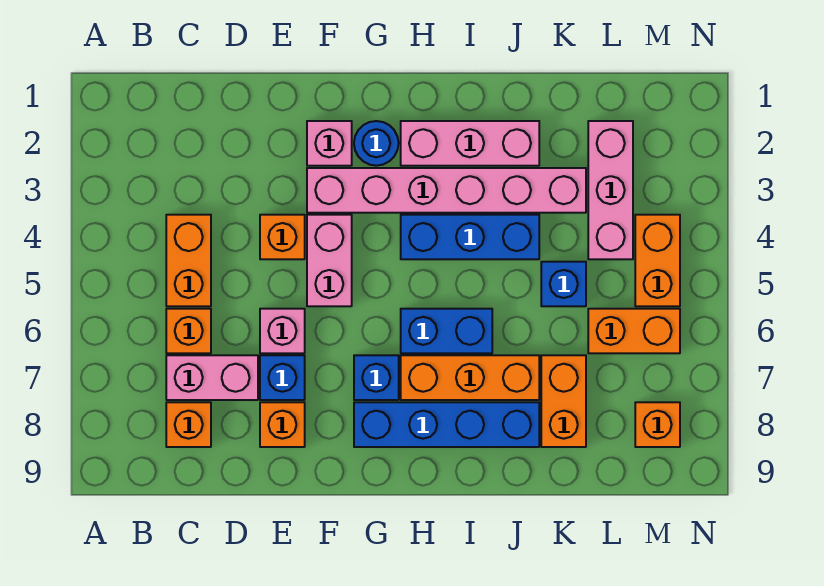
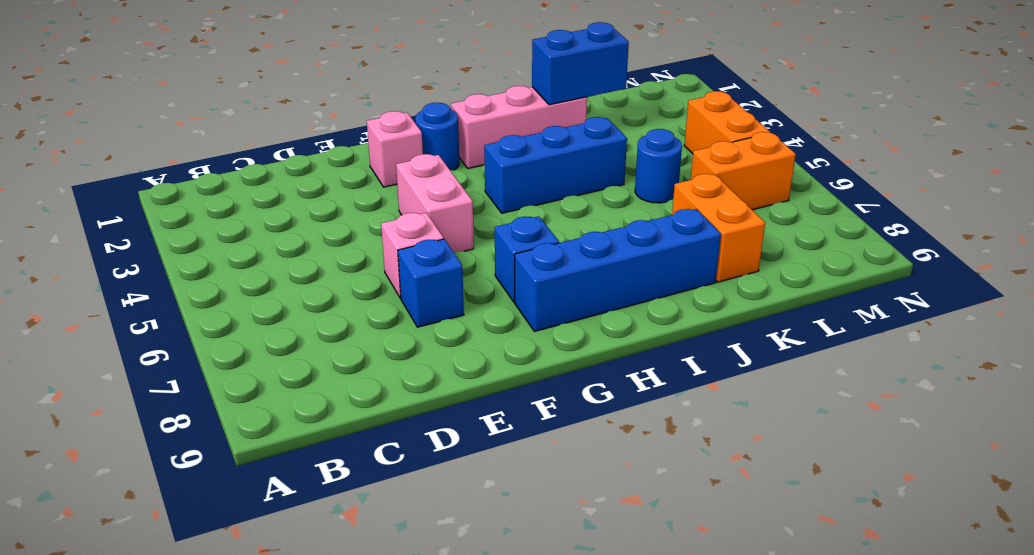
blue 1x2 brick [532,22,629,105] -> blue 1x2 brick moved to [401,309,492,353]
blue 1x1 round brick [635,129,682,203] -> blue 1x1 brick [541,262,586,306]
none -> orange 1x2 brick [166,215,211,306]
none -> orange 1x1 brick [166,309,211,353]
none -> pink 1x2 brick [166,355,258,400]

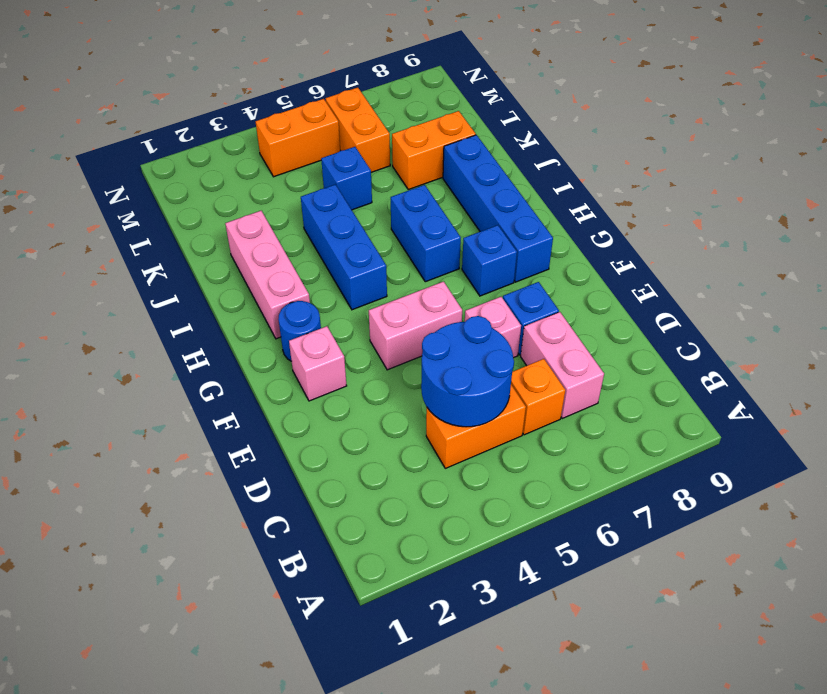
blue 2x2 round brick [421,316,514,427] -> none
none -> orange 1x1 brick [166,402,211,447]
none -> orange 1x1 brick [260,215,305,259]
none -> orange 1x1 brick [260,402,305,447]

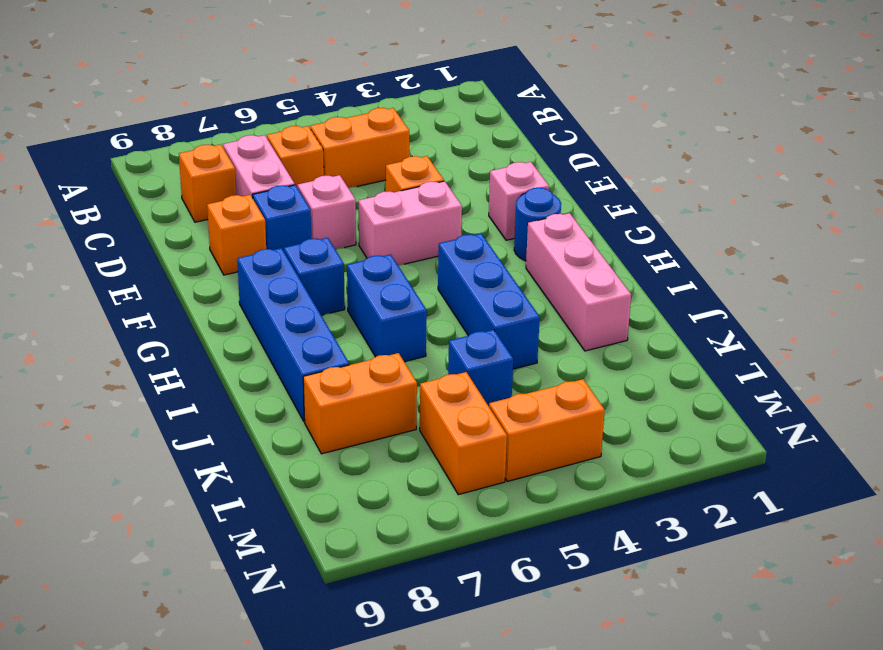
none -> pink 1x6 brick [307,168,586,213]
none -> orange 1x3 brick [401,355,539,400]
none -> pink 1x3 brick [588,121,633,259]

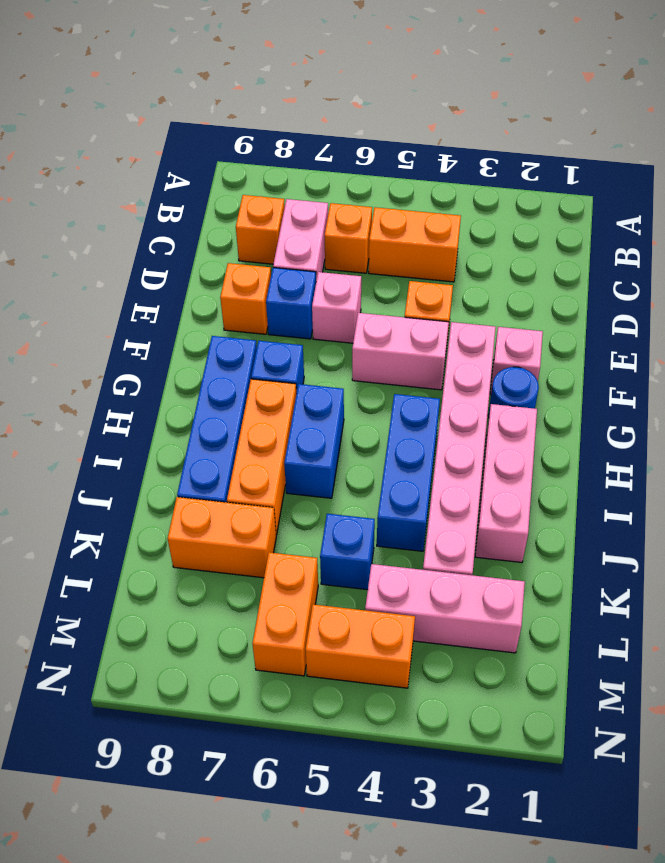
none -> orange 1x1 brick [635,402,680,447]

